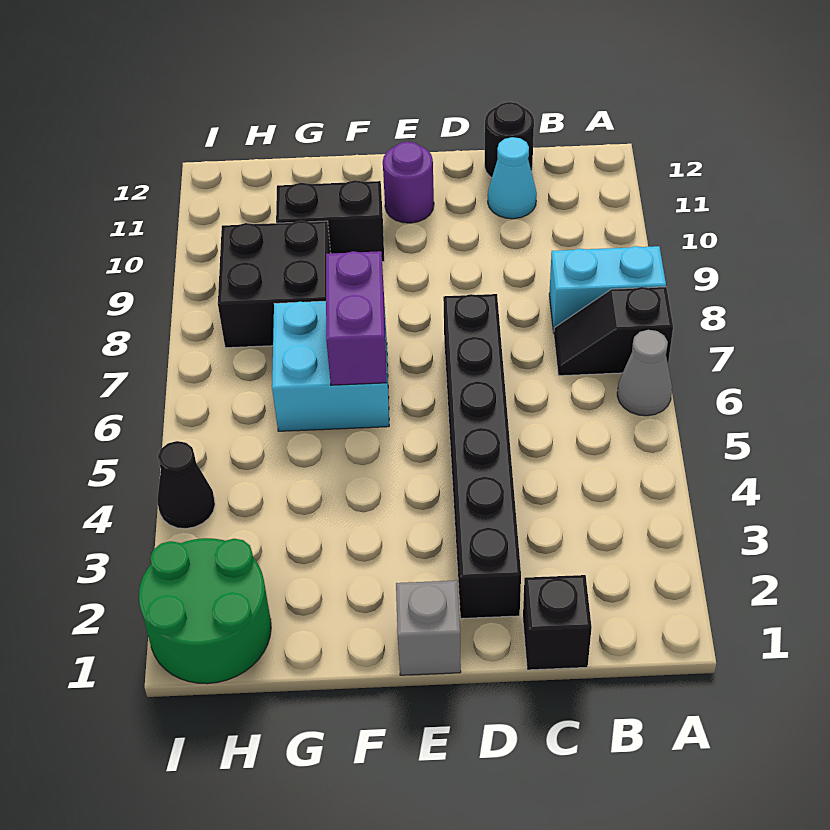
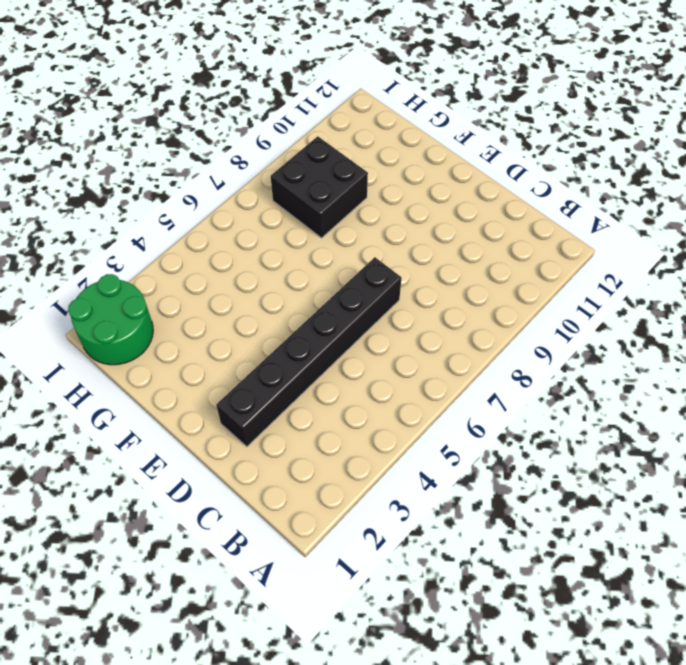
none -> grey 1x1 cone [617,330,672,416]
none -> black 1x2 slope [554,287,673,376]
none -> cyan 1x2 brick [549,246,666,332]

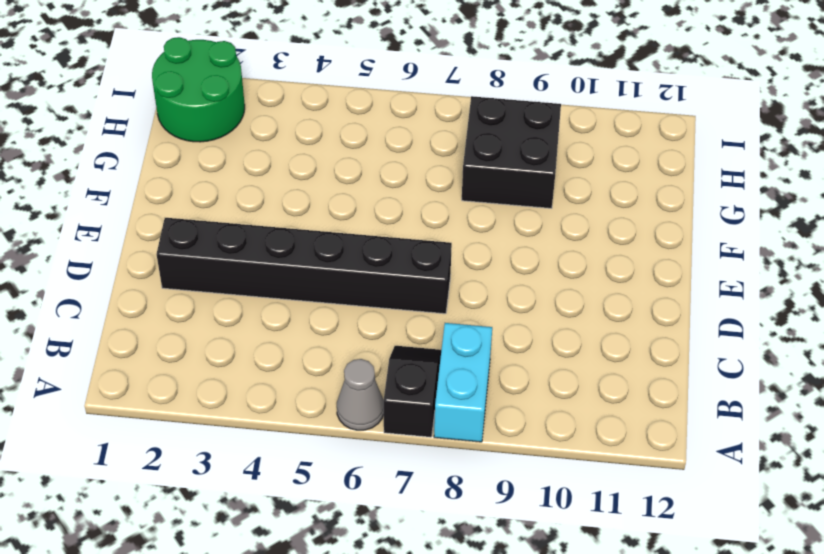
none -> black 1x1 brick [523,575,592,670]
none -> cyan 1x1 cone [488,137,537,219]
none -> black 1x1 round brick [485,102,534,178]

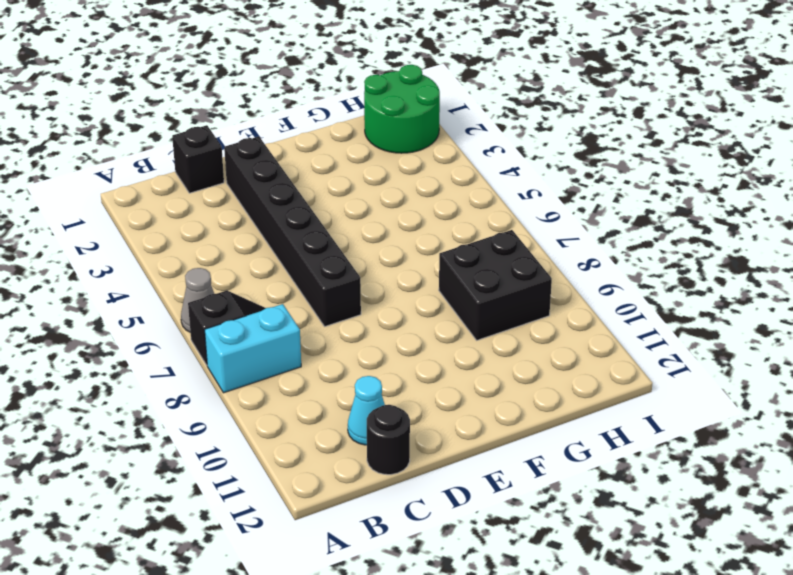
none -> grey 1x1 brick [396,580,461,675]
none -> purple 1x1 round brick [383,142,434,223]
none -> cyan 2x2 brick [272,301,389,431]

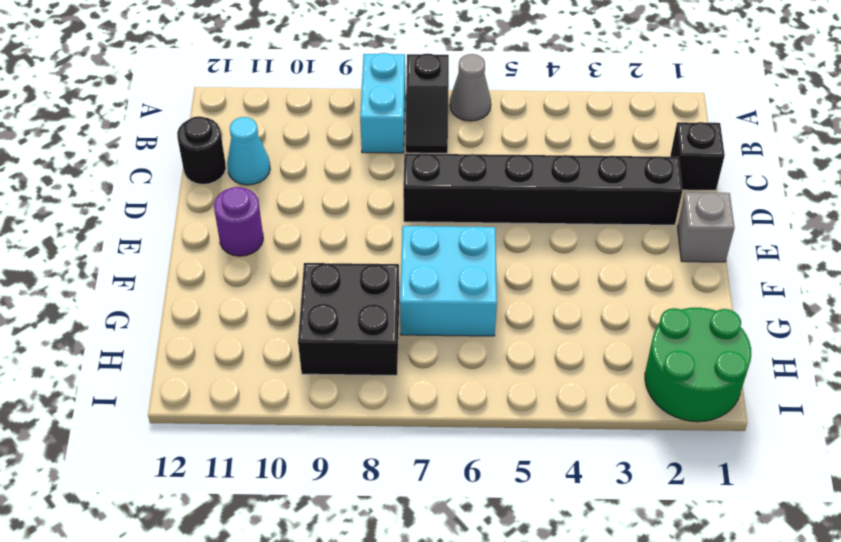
none -> black 1x2 brick [276,180,384,262]
none -> black 1x1 cone [157,441,215,529]
none -> purple 1x2 brick [326,251,387,385]

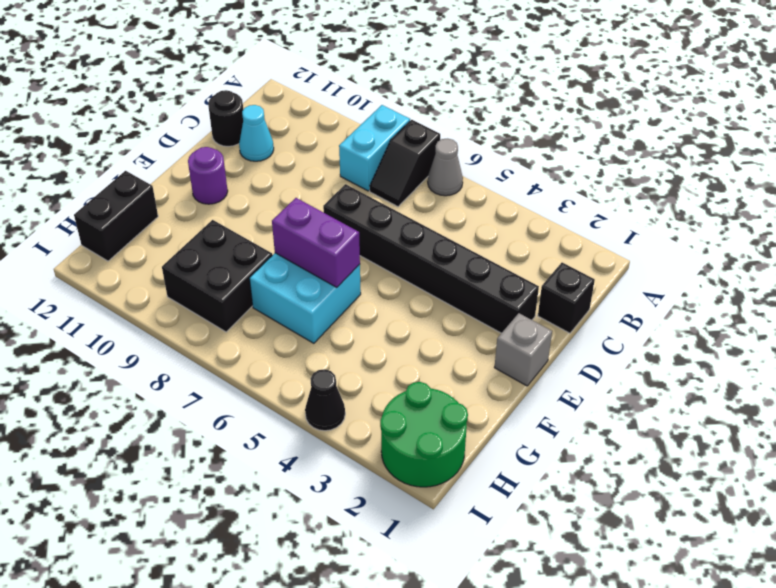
black 1x2 brick [74,171,158,261] -> black 1x2 brick moved to [276,180,384,262]

